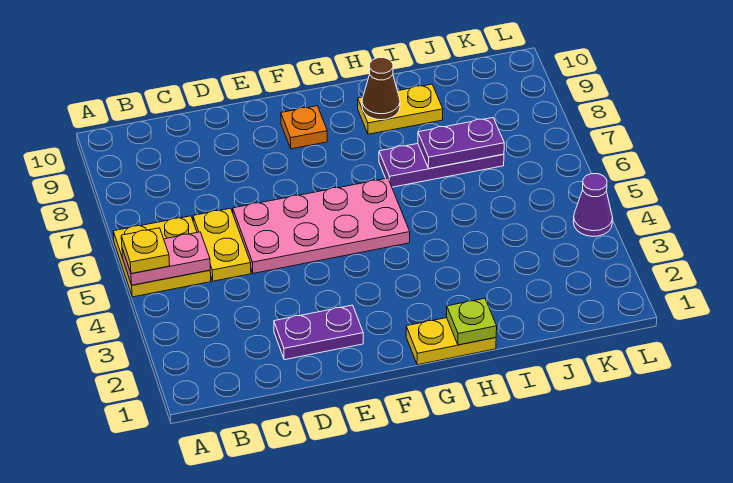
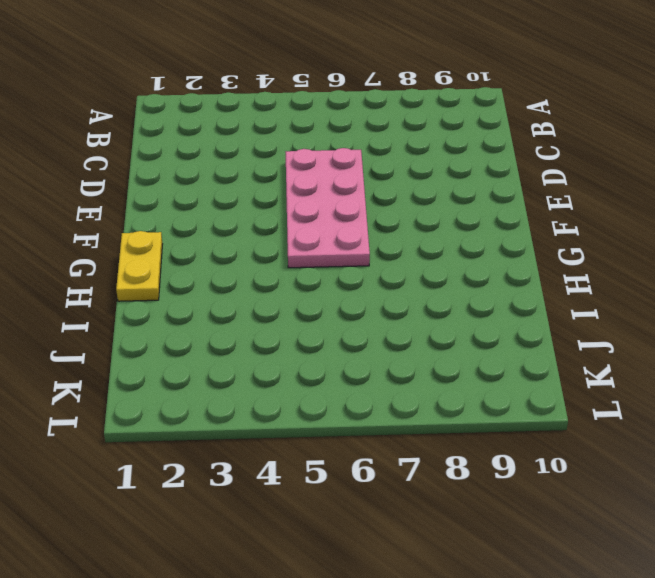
none -> yellow 2x2 plate [113,216,211,297]
none -> yellow 1x2 plate [193,208,251,281]
none -> purple 1x2 plate [274,305,363,360]

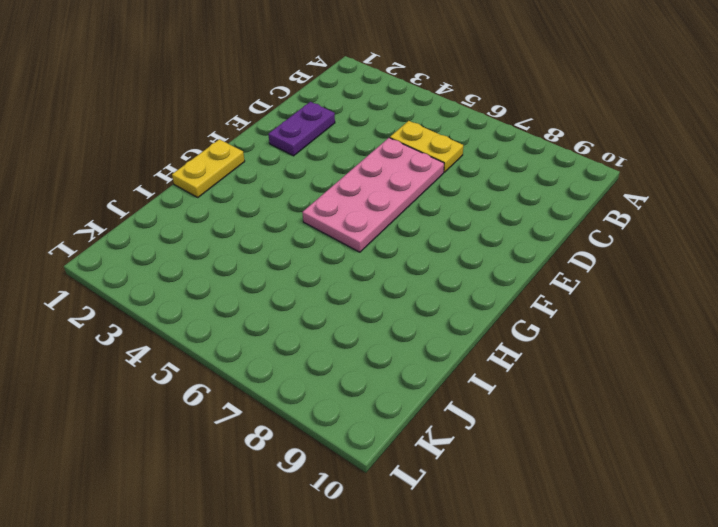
none -> yellow 2x2 plate [113,216,211,297]
none -> orange 1x1 plate [281,106,327,149]
none -> purple 1x3 plate [379,144,504,187]

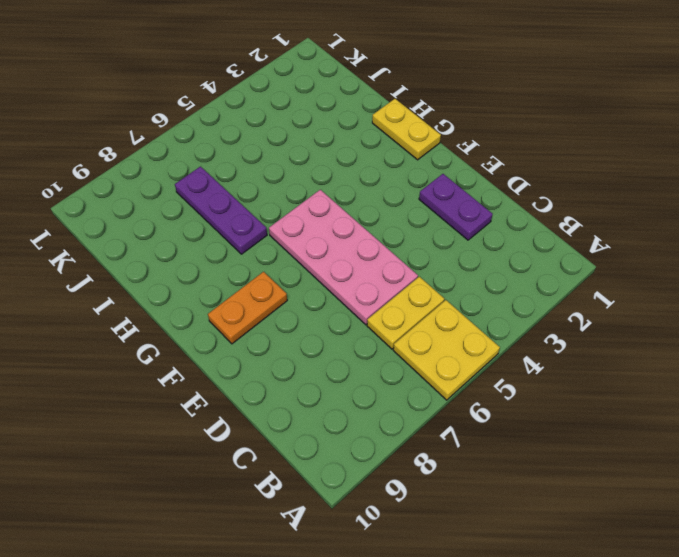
orange 1x2 plate [208,272,287,344] -> orange 1x1 plate [281,106,327,149]
none -> yellow 1x2 plate [358,84,443,134]
none -> purple 1x1 cone [573,174,613,236]
none -> pink 1x2 plate [122,232,210,285]

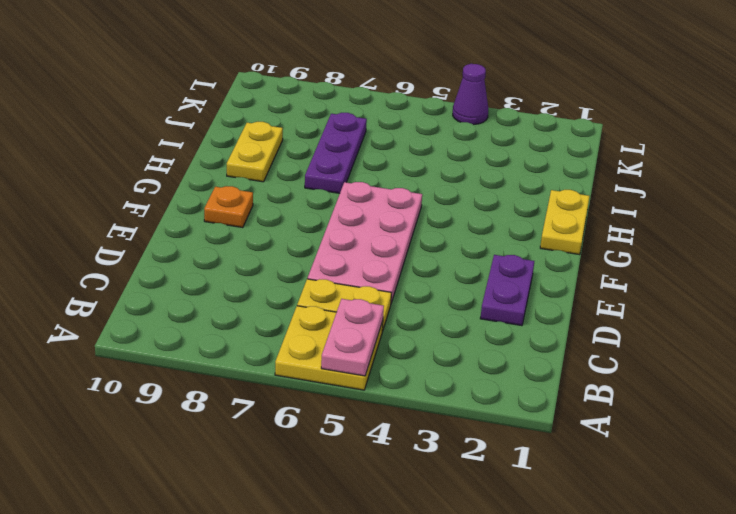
none -> lime 1x1 plate [447,298,497,345]
none -> brown 1x1 cone [362,58,400,120]
none -> purple 1x2 plate [418,118,504,169]

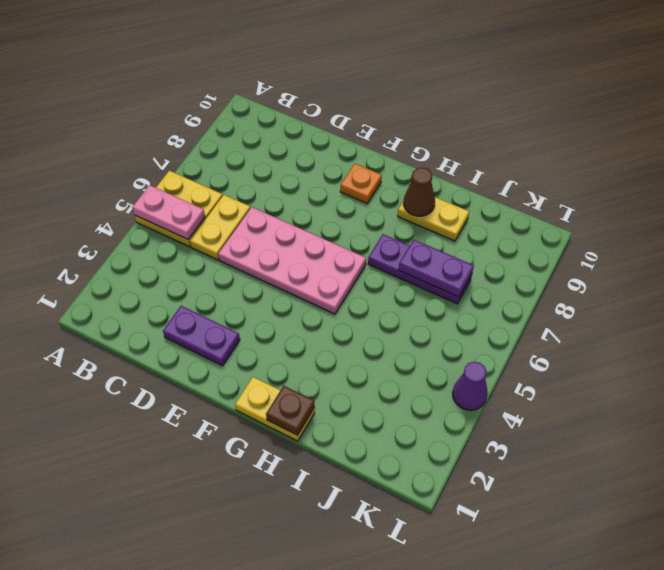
brown 1x1 plate [266,386,315,435] -> lime 1x1 plate [447,298,497,345]
none -> yellow 1x1 plate [121,228,170,274]

